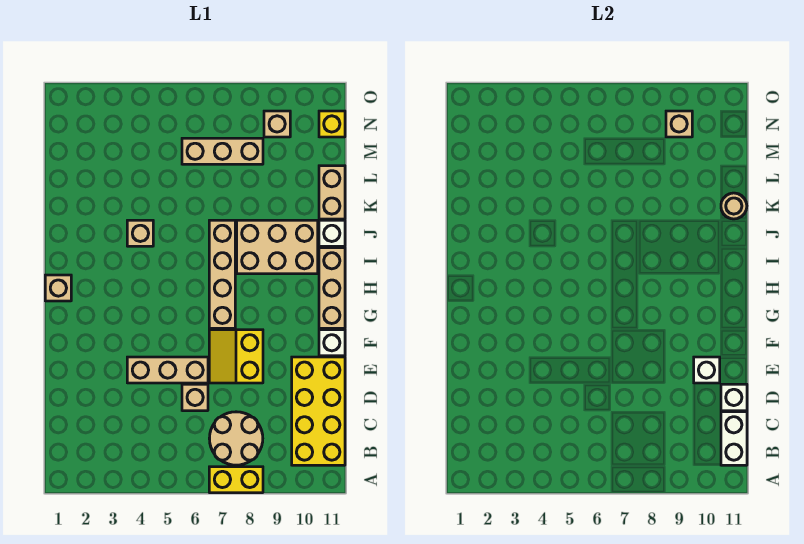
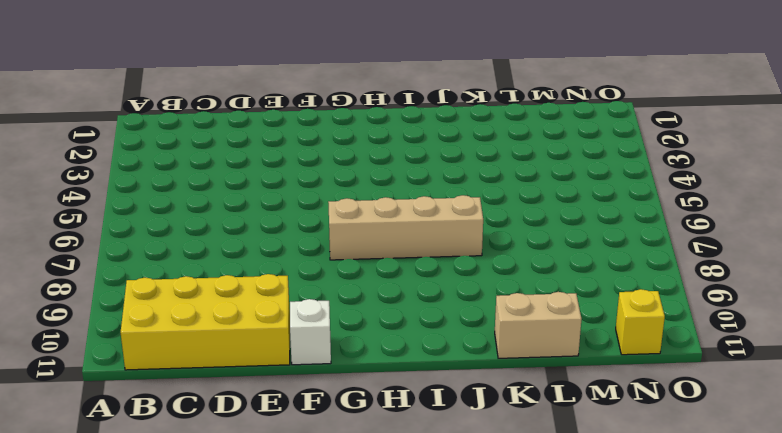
none -> yellow 1x2 brick [209,467,263,493]
none -> tan 2x2 round brick [209,412,263,465]
none -> tan 1x1 brick [182,384,208,411]

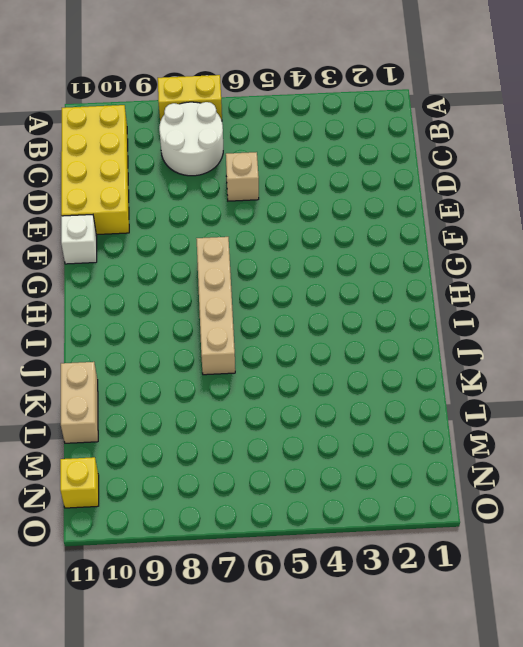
white 2x2 round brick [159,102,223,176] -> tan 2x2 round brick [209,412,263,465]
none -> tan 1x3 brick [127,357,208,383]
none -> yellow 2x2 slope [209,330,263,383]
none -> tan 1x3 brick [319,248,345,328]

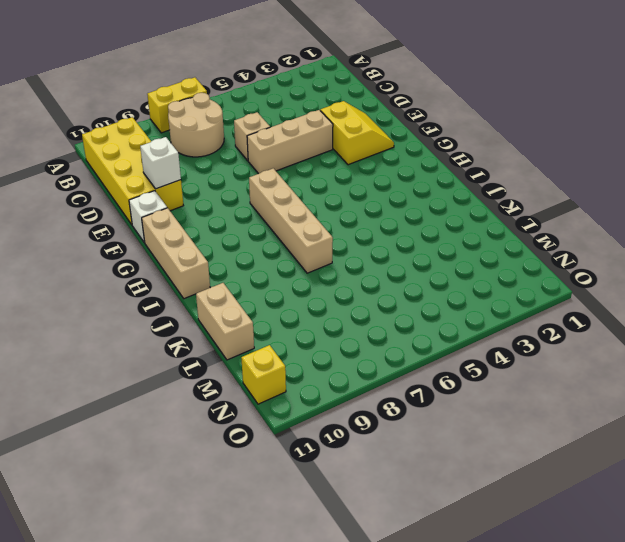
yellow 2x2 slope [320,101,394,165] -> yellow 2x2 slope moved to [209,330,263,383]
none -> tan 1x1 brick [45,275,71,301]
none -> tan 2x3 brick [237,220,318,274]
none -> tan 1x1 brick [127,220,153,246]

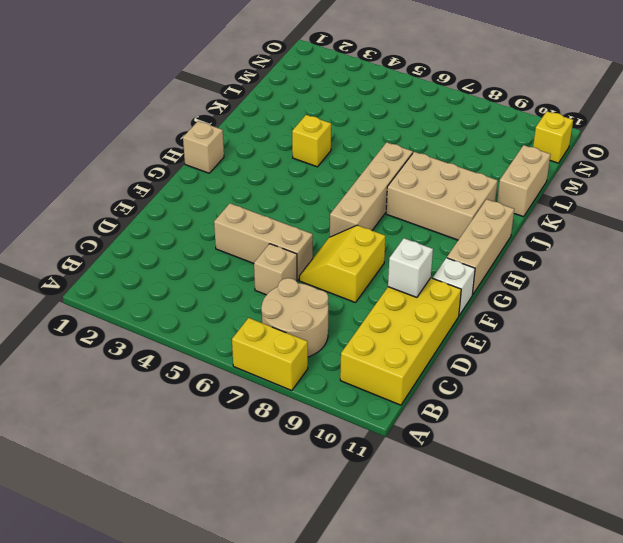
yellow 1x1 brick [292,115,331,167] -> tan 1x1 brick [127,220,153,246]
none -> white 1x1 brick [319,220,345,246]
none -> tan 1x3 brick [182,138,263,164]
none -> tan 1x1 brick [264,111,290,137]

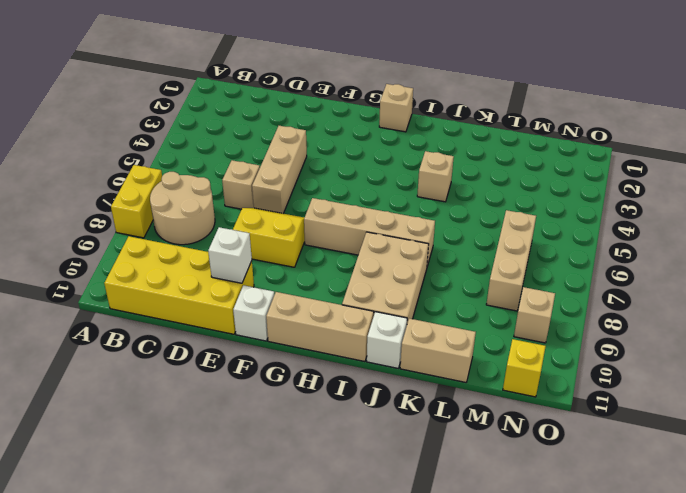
none -> white 1x2 brick [721,412,747,465]
none -> white 1x1 brick [721,384,747,411]
none -> tan 1x1 round brick [721,193,747,219]

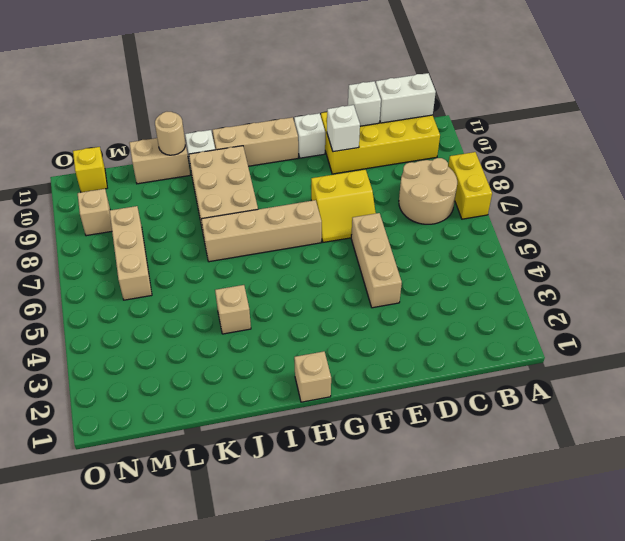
none -> tan 1x1 brick [182,384,208,411]
none -> tan 1x1 brick [666,111,692,137]

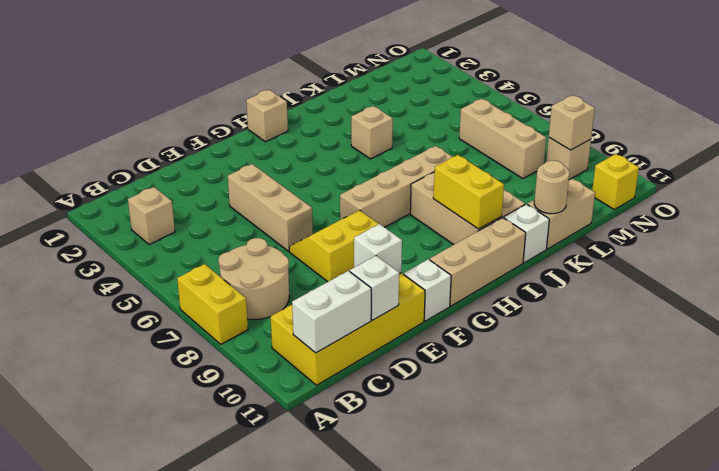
tan 1x1 brick [128,187,175,245] -> tan 1x1 brick moved to [182,384,208,411]
yellow 1x2 brick [433,155,504,229] -> none

